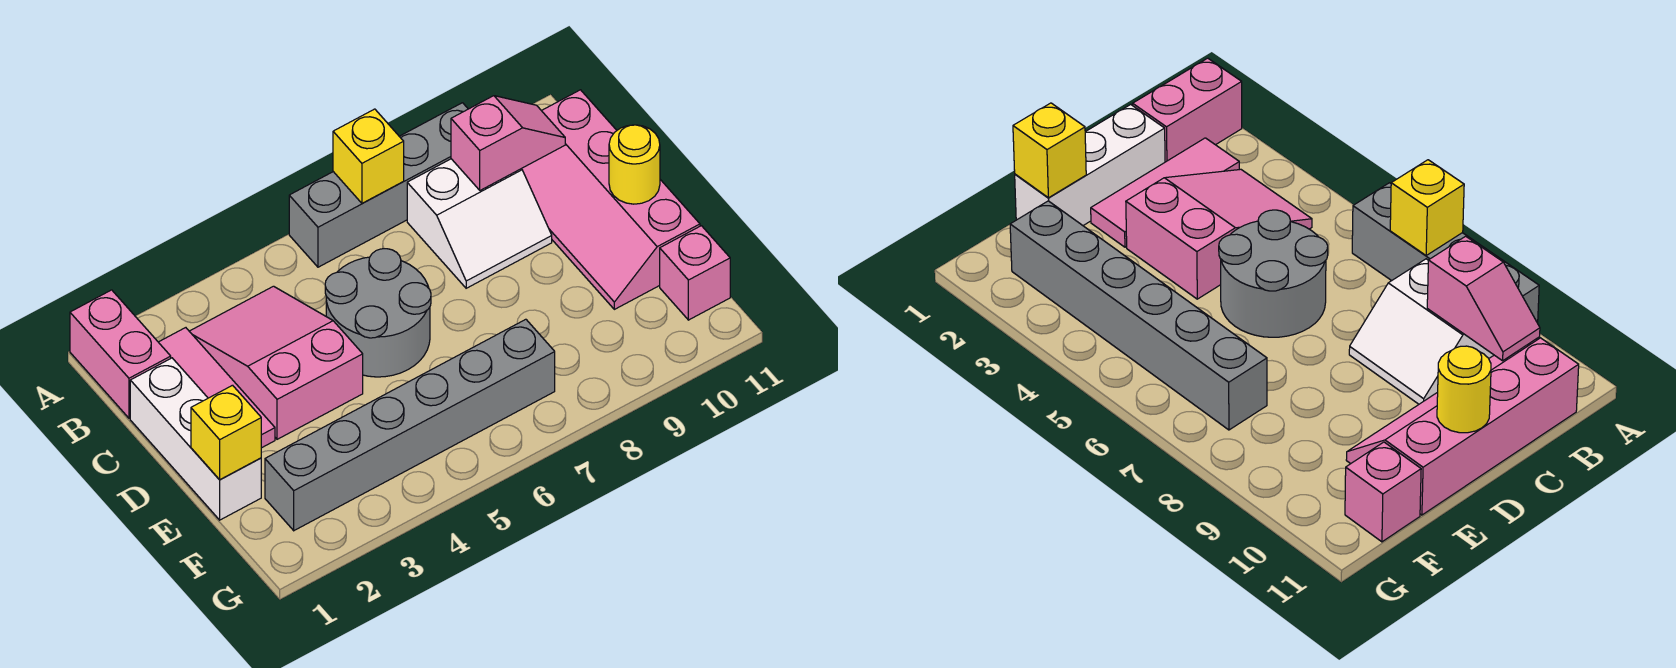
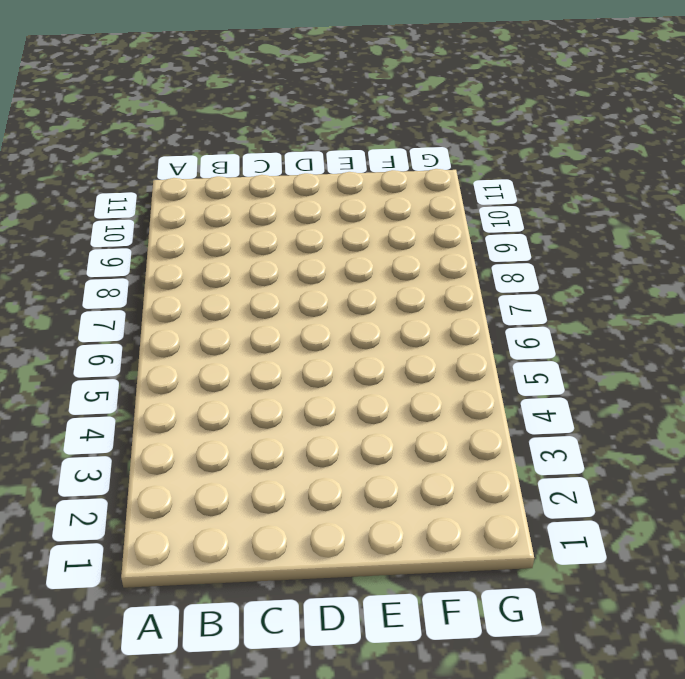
none -> pink 1x2 brick [70,290,171,418]
none -> grey 1x4 brick [289,103,468,267]
none -> pink 1x3 tile [159,328,275,448]

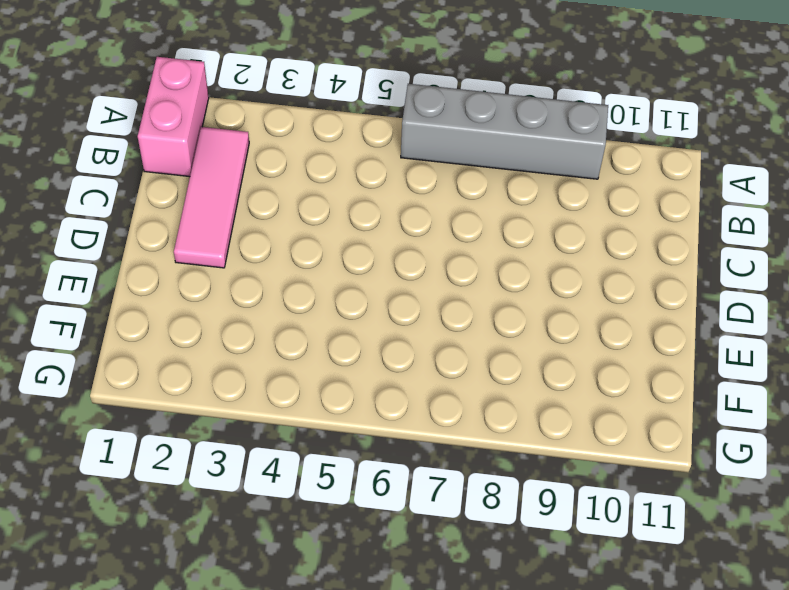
none -> pink 2x3 slope [189,286,363,439]
none -> white 2x2 slope [407,159,552,288]
none -> pink 2x4 slope [522,90,700,309]

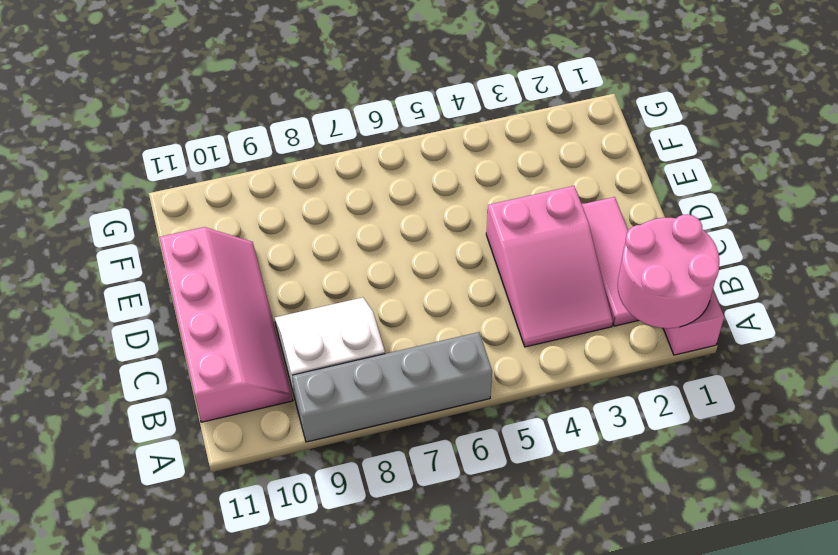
pink 2x2 round brick [618,214,719,328] -> none
none -> white 1x3 brick [130,358,261,520]
none -> grey 2x2 round brick [325,249,431,377]
none -> grey 1x6 brick [265,319,555,531]

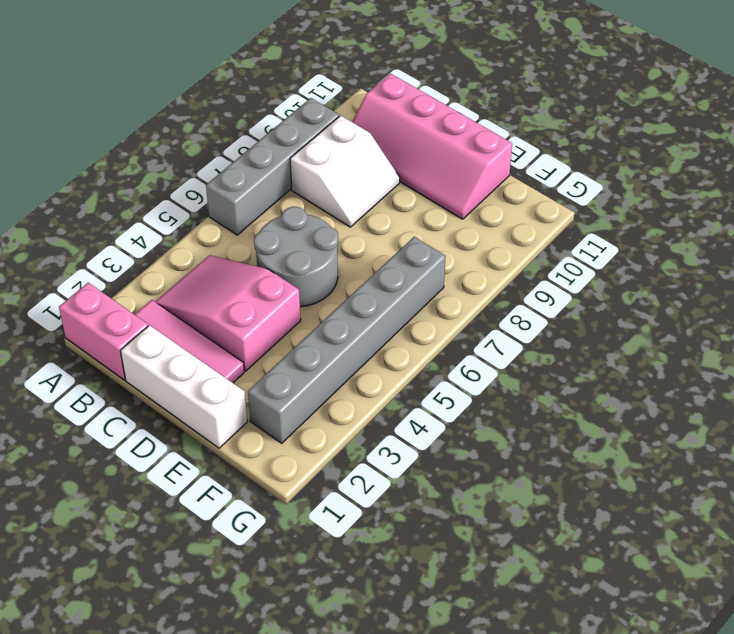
none -> pink 1x1 brick [660,226,730,320]
none -> yellow 1x1 brick [333,109,404,203]
none -> pink 1x2 slope [451,96,565,190]

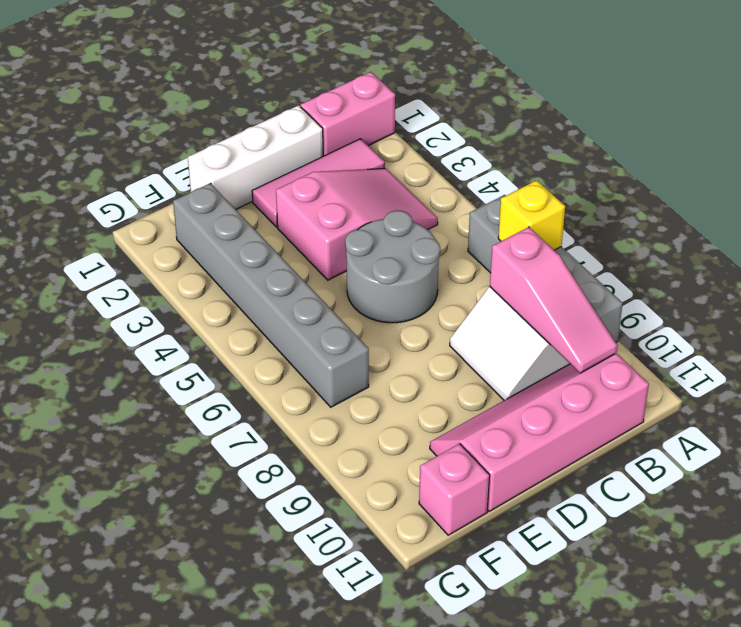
pink 1x3 slope [490,227,617,373] -> pink 1x2 slope [451,96,565,190]
none -> yellow 1x1 round brick [609,125,660,204]
none -> yellow 1x1 brick [191,385,261,480]

